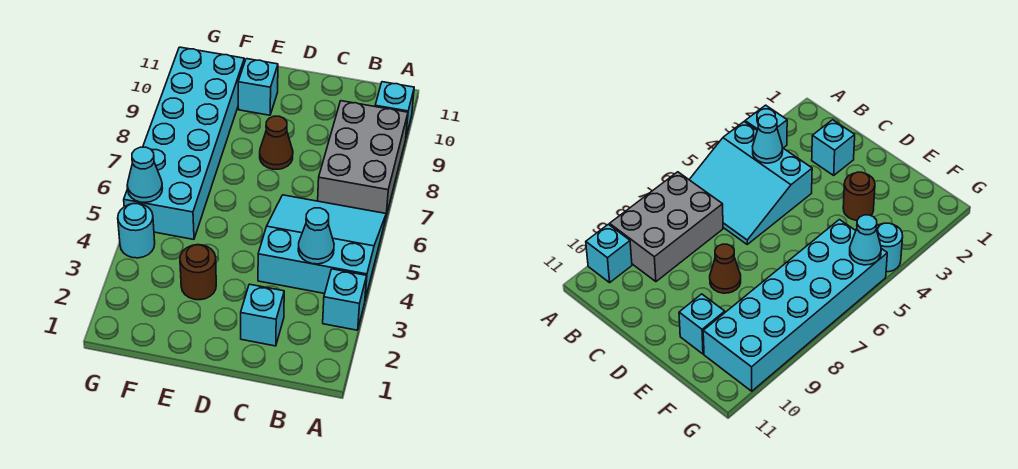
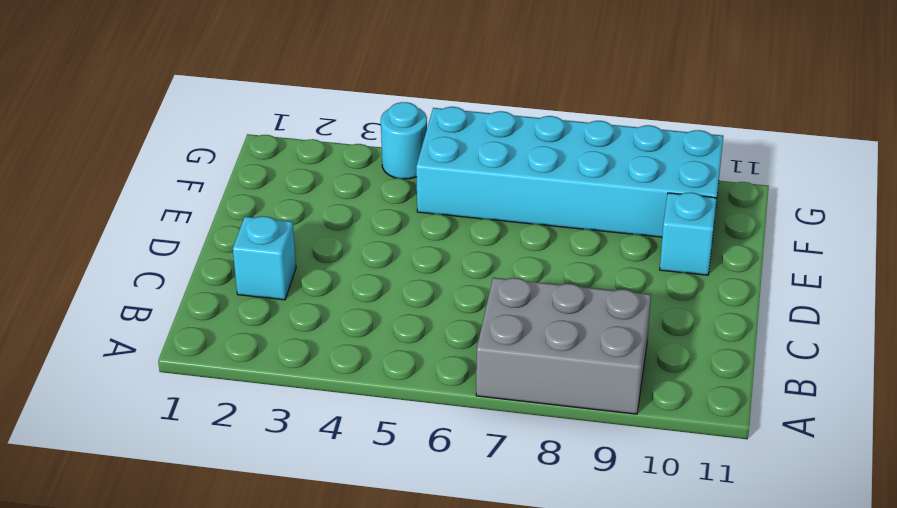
none -> cyan 1x1 brick [323,269,367,330]
none -> cyan 3x3 slope [258,195,386,299]
none -> cyan 1x1 brick [375,82,414,136]

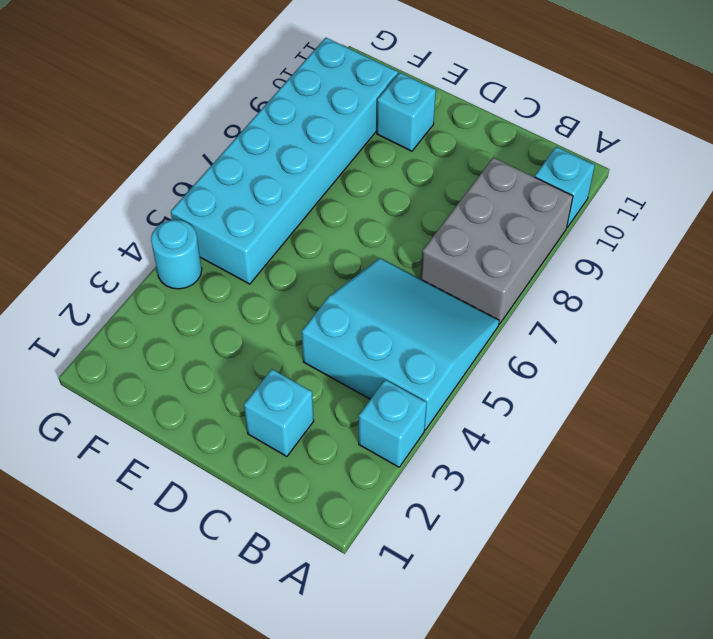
none -> brown 1x1 cone [260,116,293,169]
none -> brown 1x1 round brick [180,245,216,300]
none -> cyan 1x1 cone [298,208,334,264]

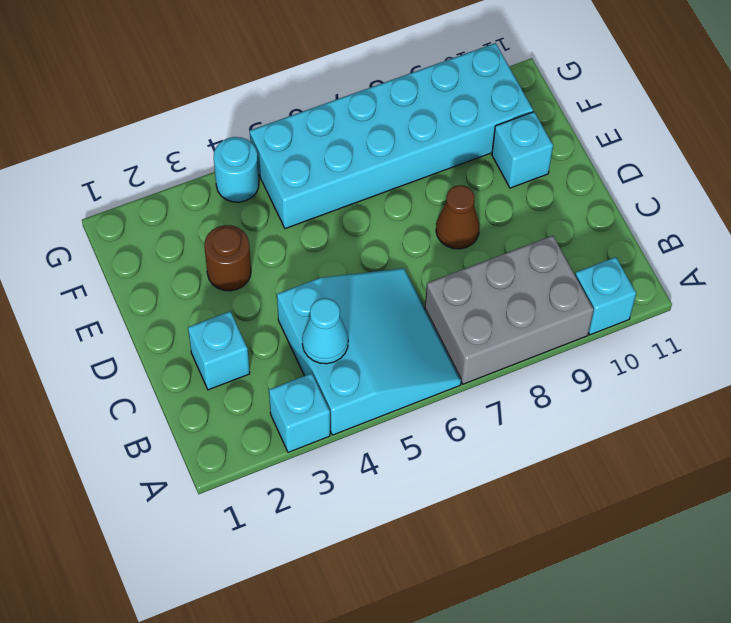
none -> cyan 1x1 cone [127,147,162,202]

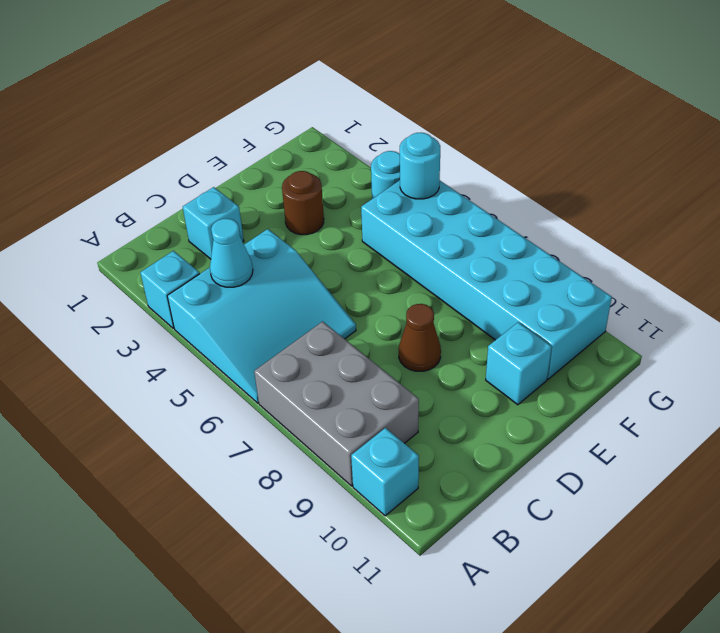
cyan 1x1 round brick [400,133,440,199] -> cyan 1x1 cone [127,147,162,202]

